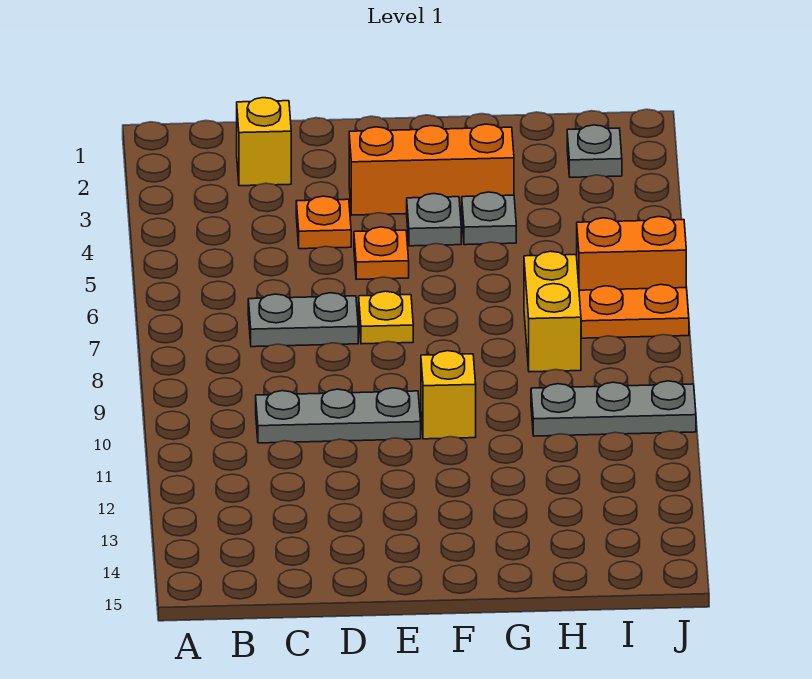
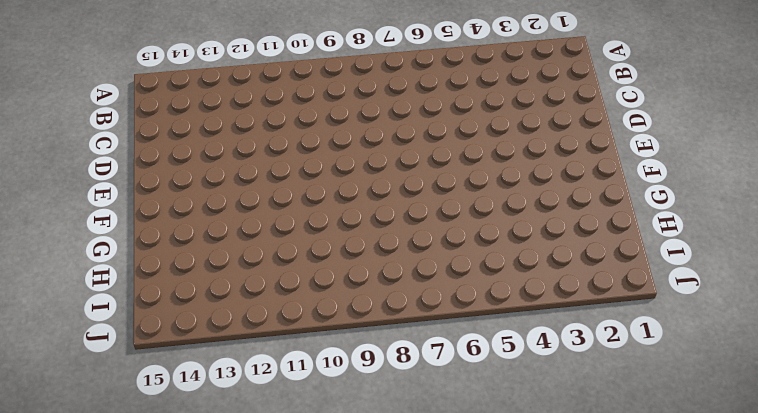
none -> yellow 1x1 brick [237,98,291,186]
none -> grey 1x2 plate [248,293,358,347]
none -> grey 1x3 plate [256,388,421,443]

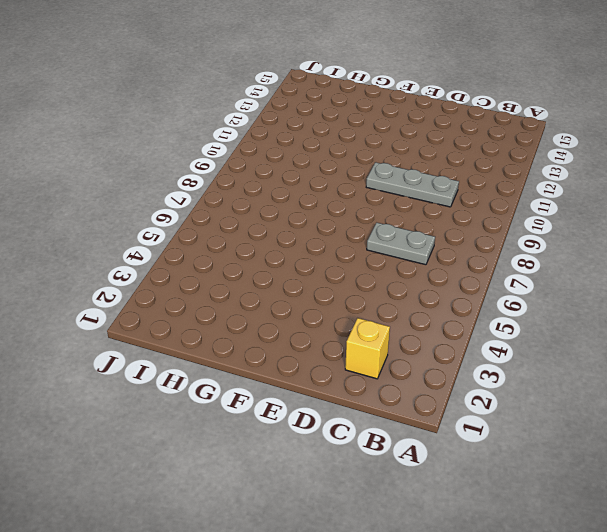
none -> orange 1x1 plate [296,196,351,249]
none -> orange 1x3 brick [349,124,514,215]
none -> orange 1x1 plate [354,227,409,279]

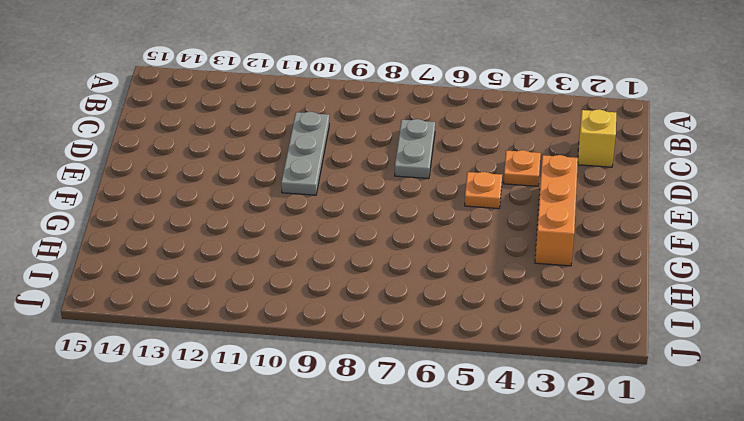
none -> yellow 1x1 plate [359,291,413,344]
none -> grey 1x1 plate [407,194,461,246]
none -> yellow 1x1 brick [421,351,476,439]

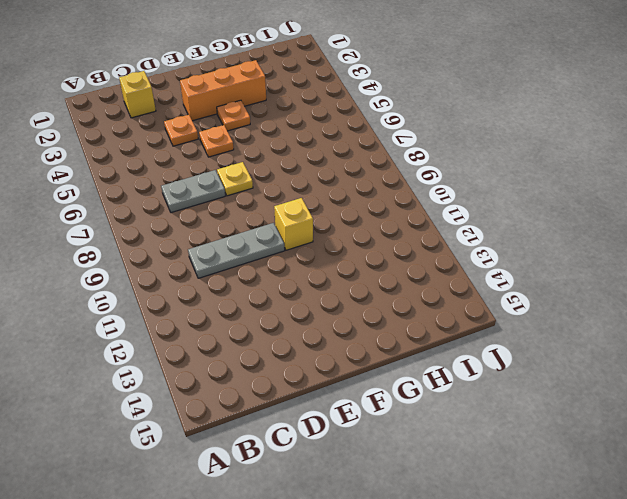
orange 1x1 plate [217,100,250,131] -> grey 1x1 plate [407,194,461,246]
none -> grey 1x1 plate [462,192,516,245]
none -> yellow 1x2 brick [524,251,581,372]
none -> grey 1x3 plate [531,381,696,436]

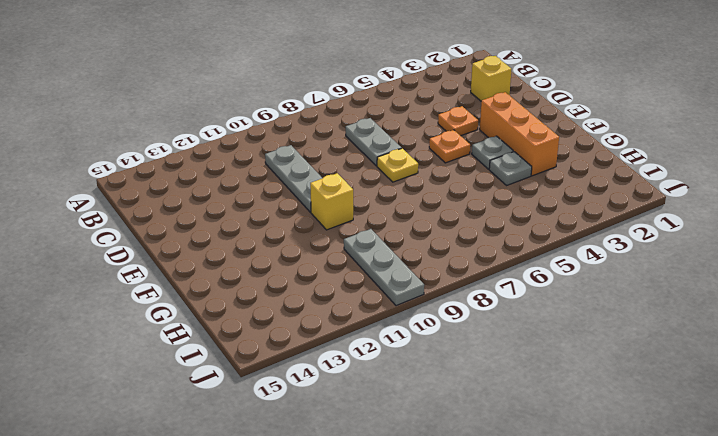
none -> yellow 1x2 brick [524,251,581,372]
none -> grey 1x1 plate [567,125,622,177]
none -> orange 1x2 brick [577,217,686,290]

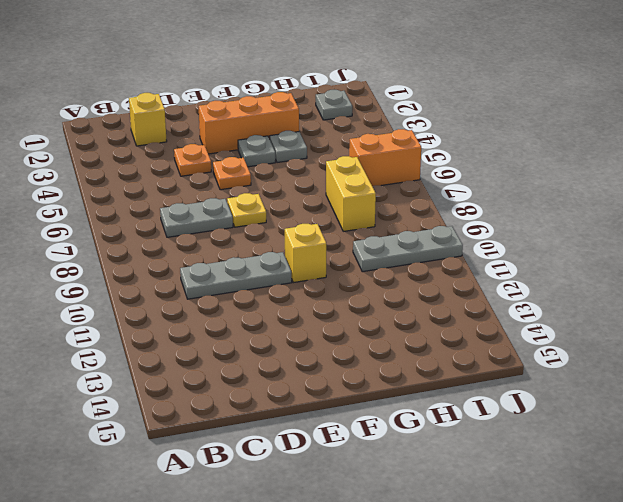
none -> orange 1x2 plate [579,284,689,338]

